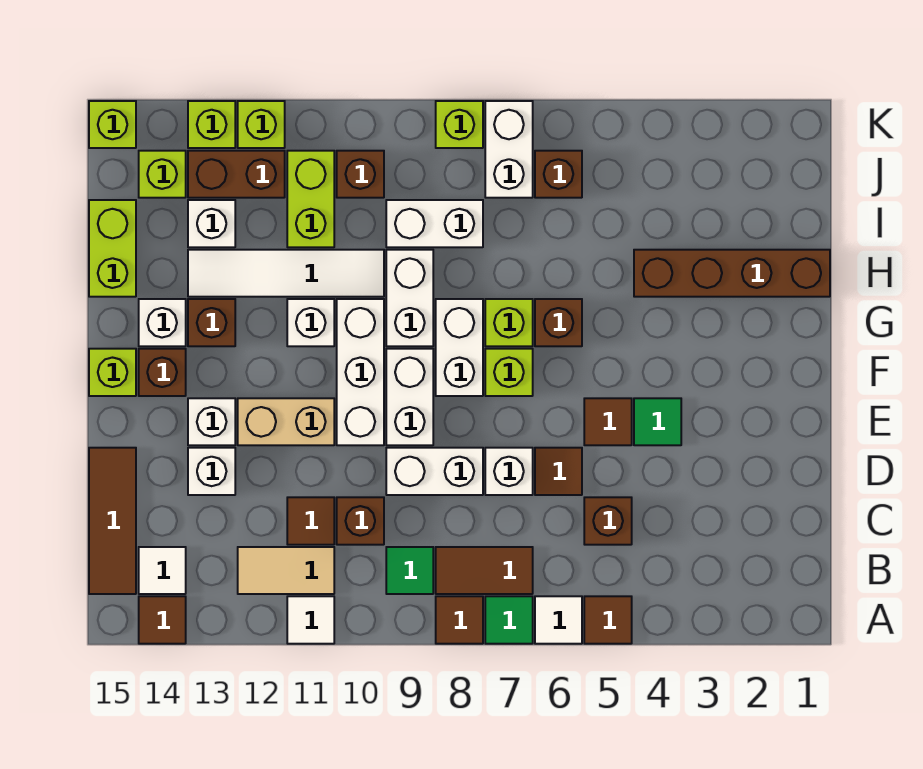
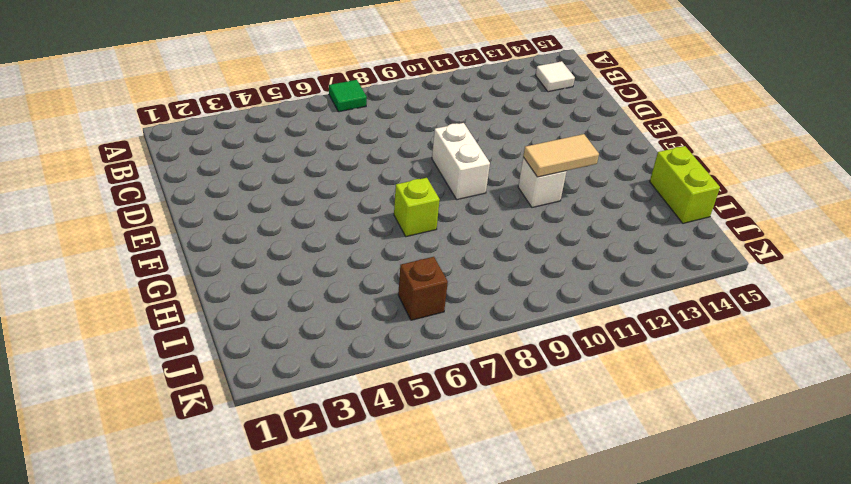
tan 1x2 tile [523,134,599,177] -> tan 1x2 tile moved to [238,547,334,594]
none -> brown 1x1 tile [584,596,632,644]
none -> white 1x1 tile [535,596,582,644]
none -> brown 1x1 tile [436,596,483,644]
none -> white 1x1 tile [287,596,334,644]

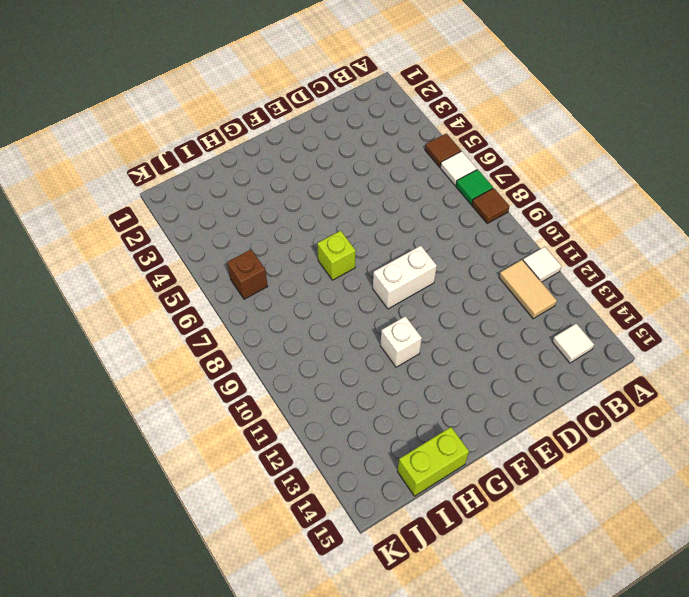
none -> brown 1x1 tile [139,596,186,644]
none -> brown 1x2 tile [436,547,533,594]
none -> green 1x1 tile [386,547,433,594]
none -> brown 1x3 tile [89,448,136,594]

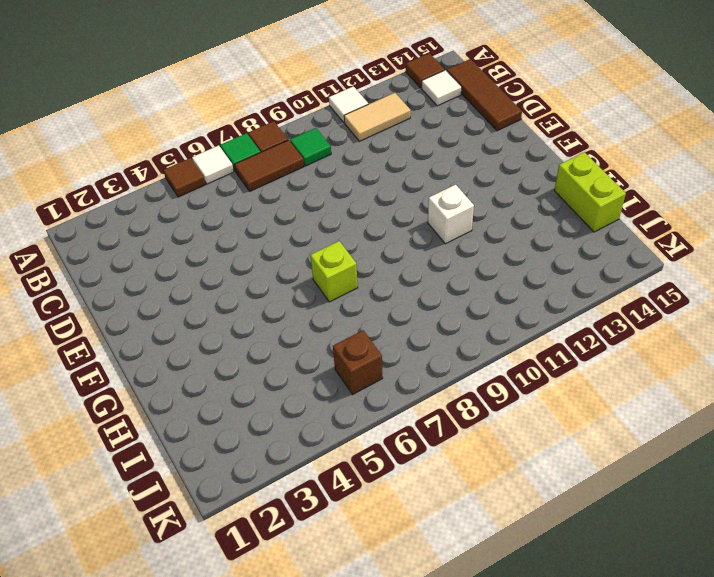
none -> brown 1x1 brick [584,497,632,545]
none -> brown 1x1 brick [337,497,384,545]
none -> brown 1x1 tile [287,497,334,545]
none -> brown 1x1 tile [535,448,582,495]

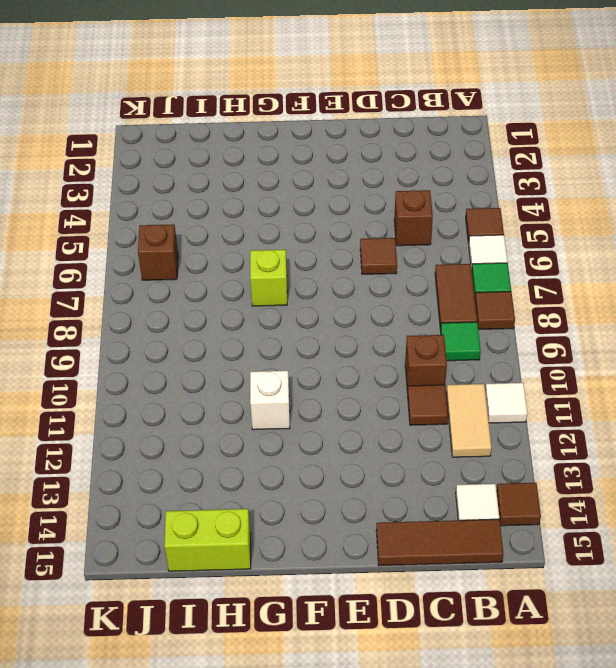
none -> white 1x1 brick [485,448,533,495]
none -> white 1x2 brick [386,448,483,495]
none -> white 1x1 brick [188,448,235,495]
none -> green 1x1 tile [634,398,681,445]

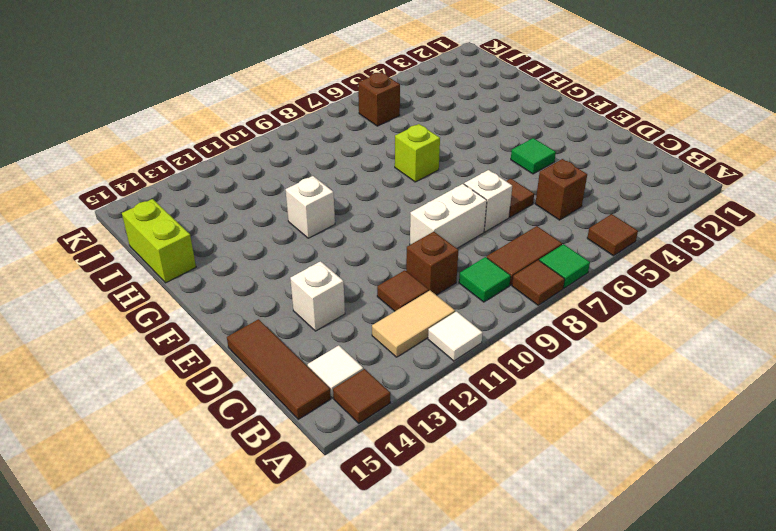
none -> white 1x1 tile [535,596,582,644]
none -> brown 1x1 tile [584,398,632,445]
none -> white 1x2 brick [386,349,433,445]
none -> white 1x3 brick [337,299,384,445]

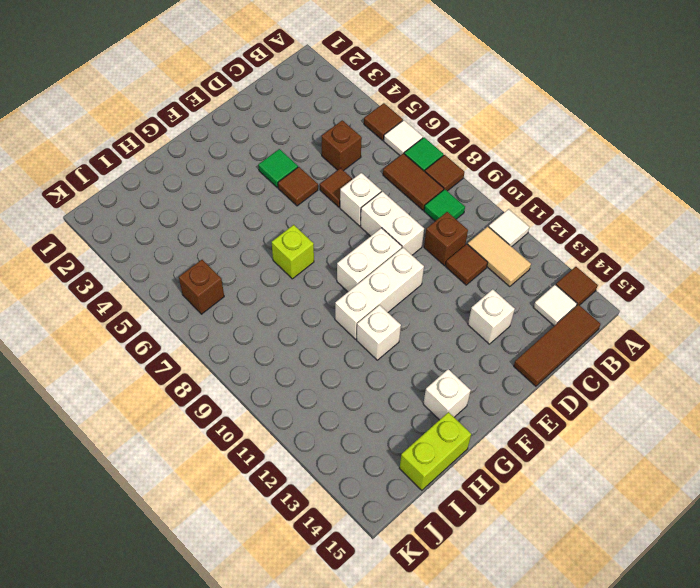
none -> tan 1x2 brick [238,398,334,445]
none -> white 1x1 brick [188,398,235,445]
none -> lime 1x1 brick [485,349,533,396]
none -> white 1x2 brick [436,299,483,396]

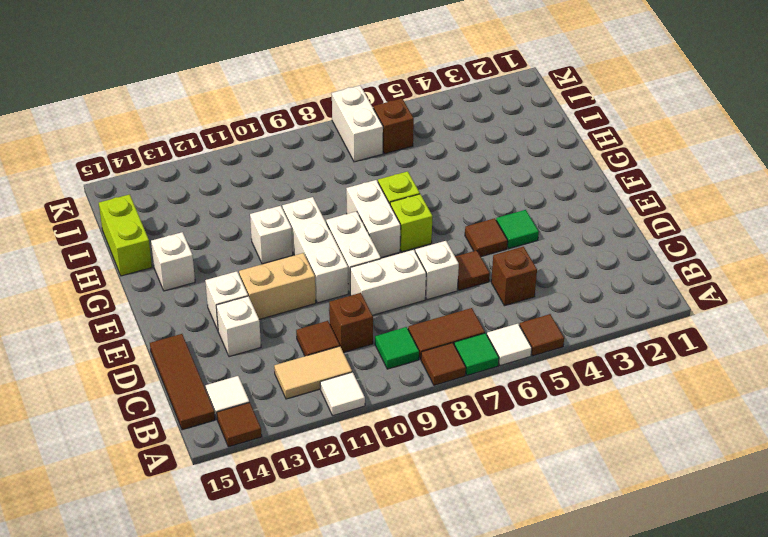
none -> brown 1x1 brick [139,349,186,396]
none -> lime 1x1 brick [89,349,136,396]
none -> brown 1x1 brick [535,299,582,346]
none -> white 1x2 brick [386,250,433,346]

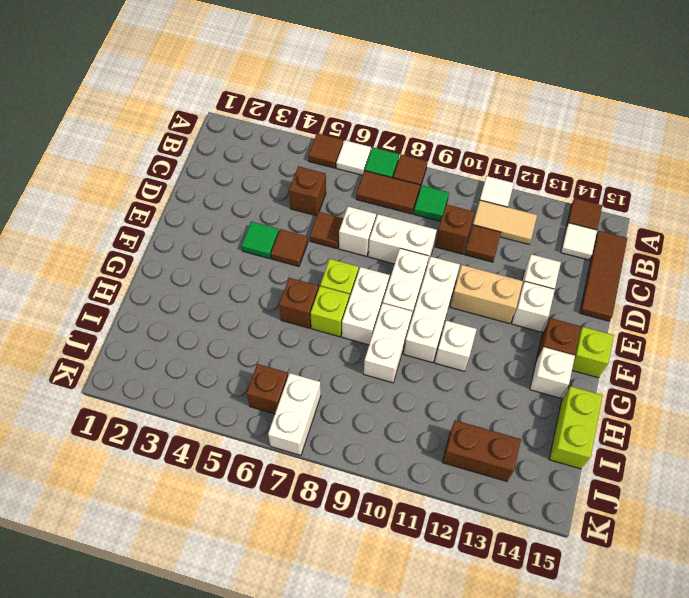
none -> brown 1x1 brick [188,299,235,346]
none -> brown 1x4 brick [634,250,830,297]
none -> white 1x4 tile [188,250,384,297]
none -> white 1x2 brick [386,200,483,247]

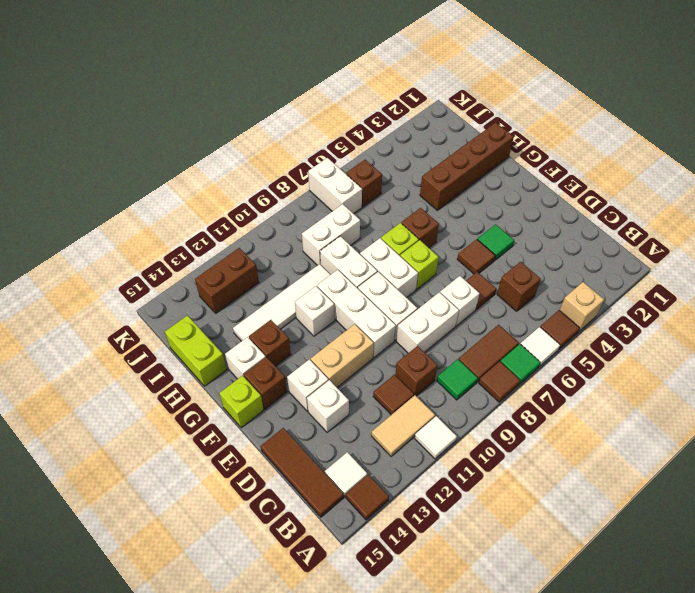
tan 1x1 brick [560,282,604,332] -> none
none -> lime 1x2 brick [287,151,334,247]
none -> white 1x1 brick [188,200,235,247]
none -> brown 1x1 brick [337,151,384,198]
none -> lime 1x1 brick [139,151,186,198]

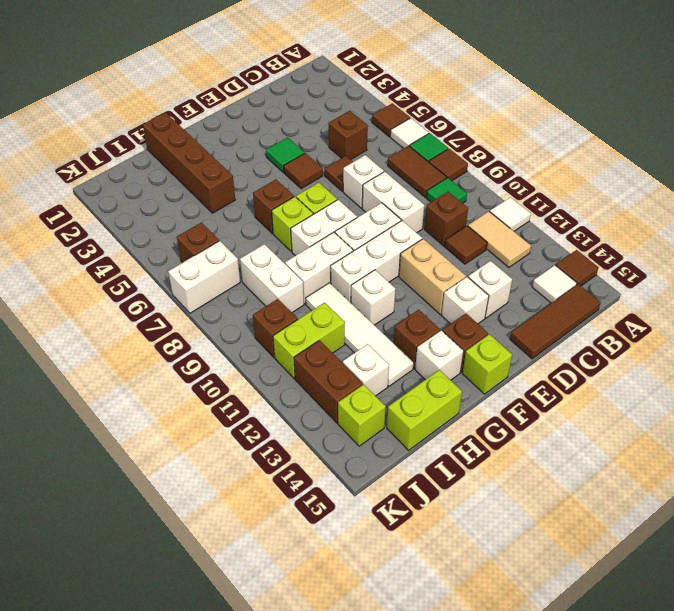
none -> lime 1x1 brick [436,101,483,148]
none -> lime 1x1 brick [238,101,285,148]
none -> lime 1x1 brick [188,101,235,148]
none -> lime 1x1 brick [89,101,136,148]

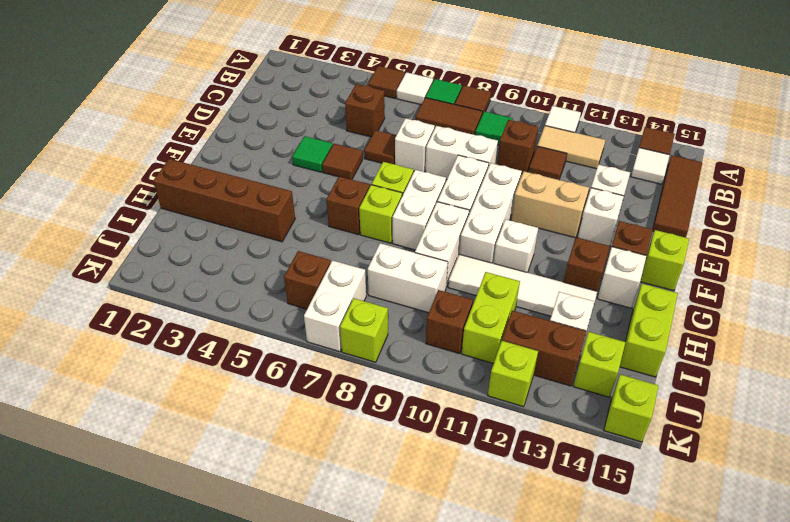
none -> lime 1x1 brick [188,101,235,148]

